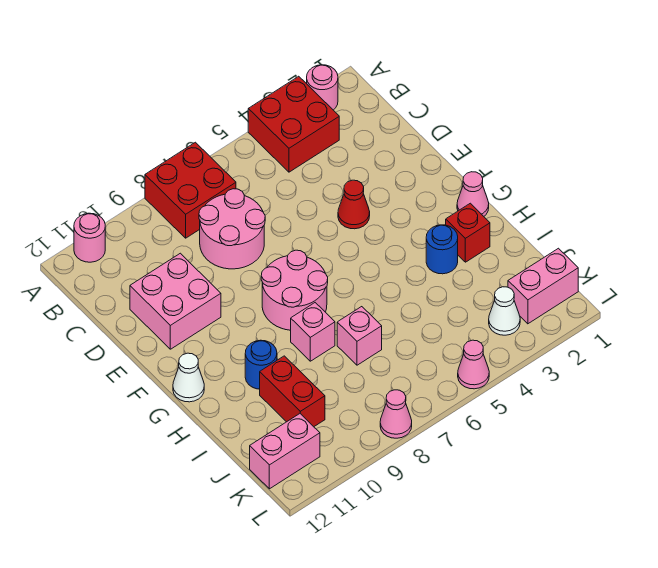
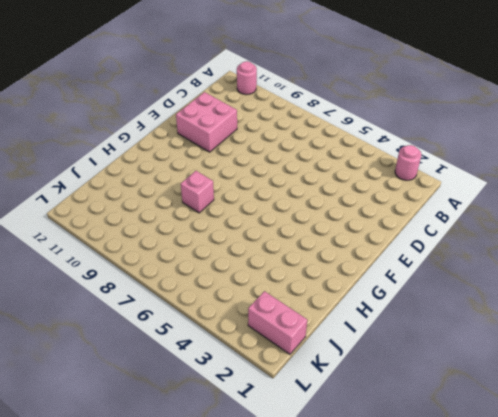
none -> red 2x2 brick [248,76,339,172]
none -> red 2x2 brick [145,142,236,238]
none -> pink 2x2 round brick [199,189,265,269]

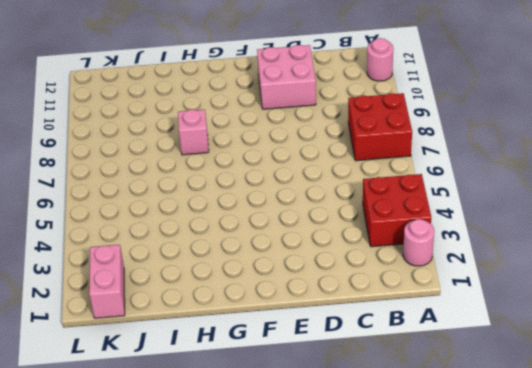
none -> pink 2x2 round brick [199,189,265,269]
none -> red 1x1 cone [338,180,370,229]
none -> pink 2x2 round brick [261,250,328,330]

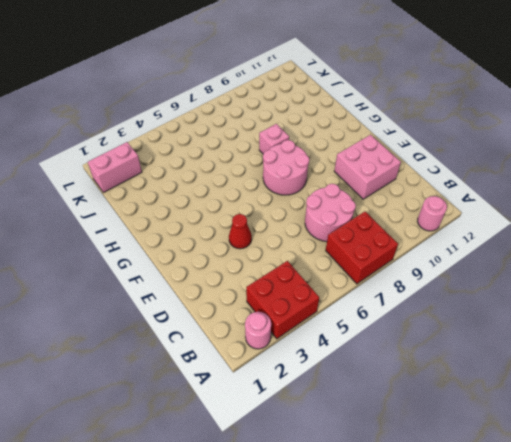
none -> pink 1x1 cone [457,172,489,216]
none -> white 1x1 cone [173,353,204,402]
none -> red 1x1 brick [446,203,490,262]

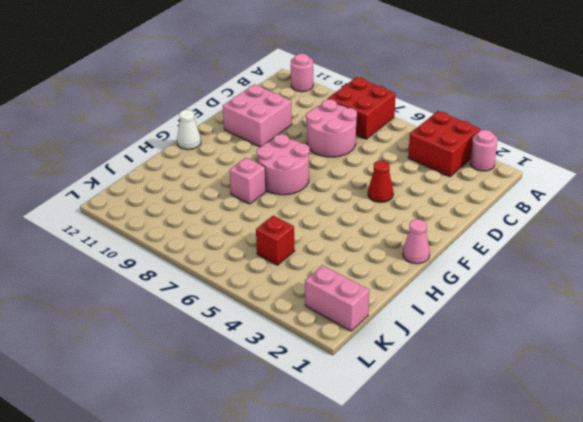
red 1x1 brick [256,215,295,265] -> red 1x1 brick moved to [446,203,490,262]
none -> blue 1x1 round brick [426,225,458,274]
none -> blue 1x1 round brick [245,340,277,389]
none -> pink 1x1 brick [337,307,382,365]

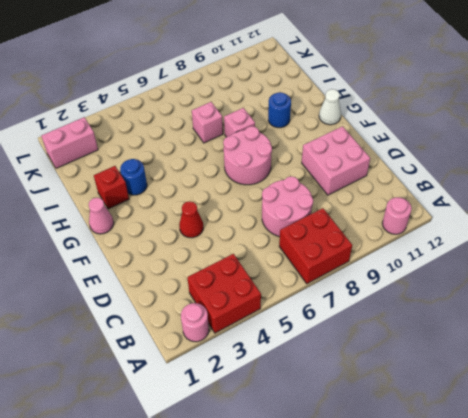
none -> red 1x2 brick [260,356,325,427]
none -> white 1x1 cone [489,287,520,335]
none -> pink 1x2 brick [250,414,320,489]

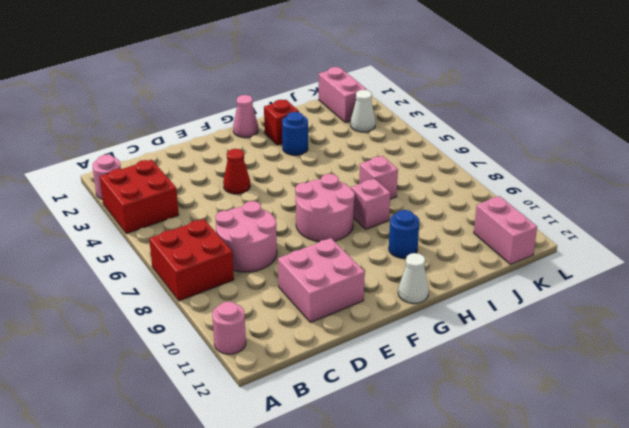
none -> red 1x2 brick [260,356,325,427]
none -> pink 1x1 cone [458,340,489,389]
none -> pink 1x1 cone [380,390,412,438]

